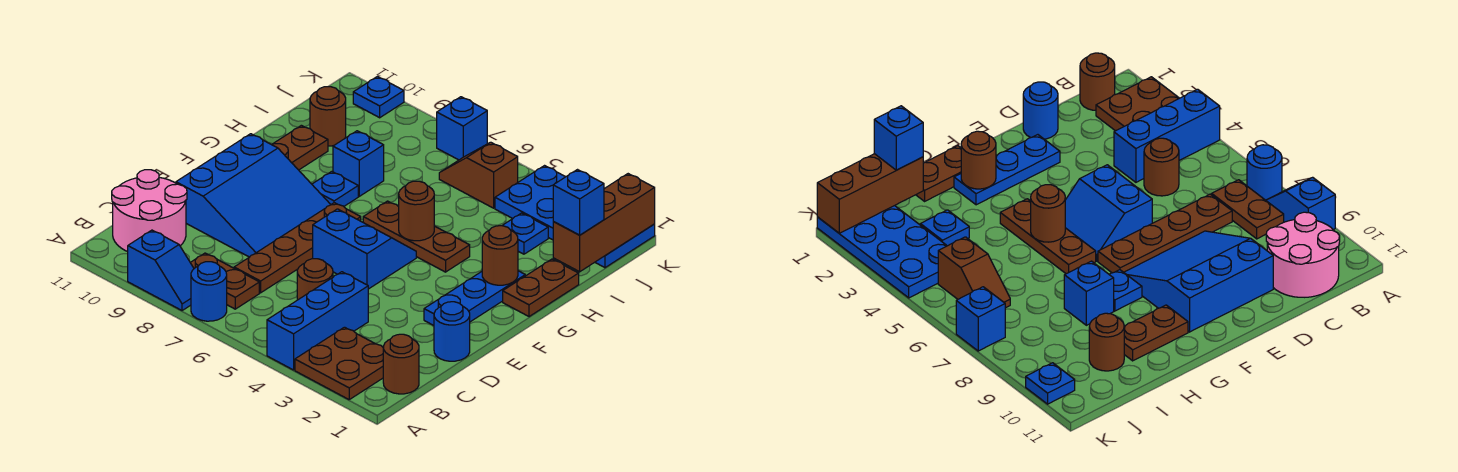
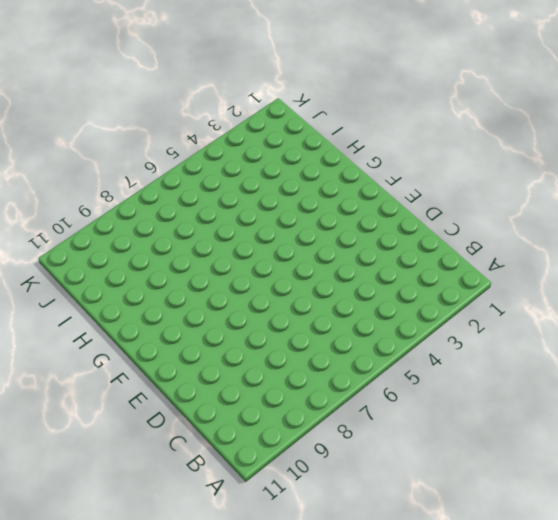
none -> brown 2x2 plate [295,327,383,399]
none -> blue 1x3 brick [267,272,368,370]
none -> blue 1x1 round brick [191,262,227,321]

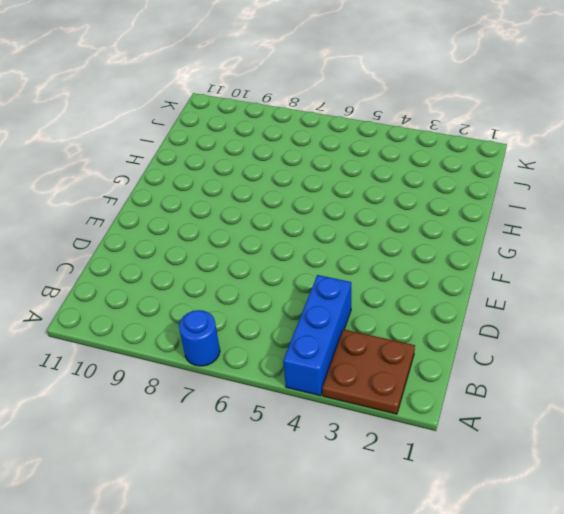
none -> blue 1x2 slope [128,230,194,311]
none -> brown 1x1 round brick [383,334,419,394]
none -> brown 1x2 plate [190,253,259,309]

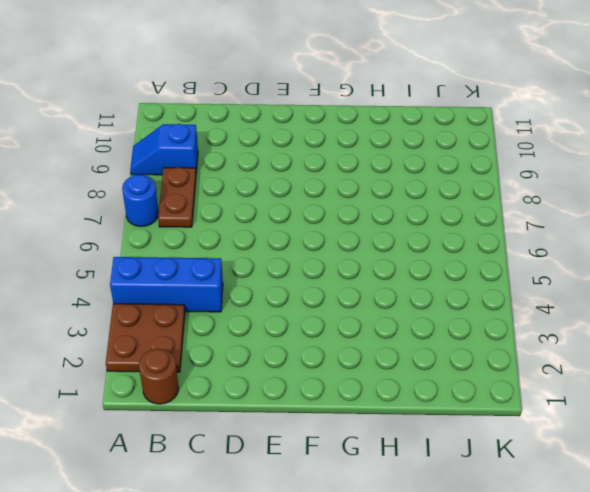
blue 1x2 slope [130,124,198,175] -> blue 1x2 slope turned to [128,230,194,311]
none -> pink 2x2 round brick [112,170,187,252]
none -> brown 1x1 round brick [297,259,333,300]
none -> brown 1x4 plate [234,203,361,293]

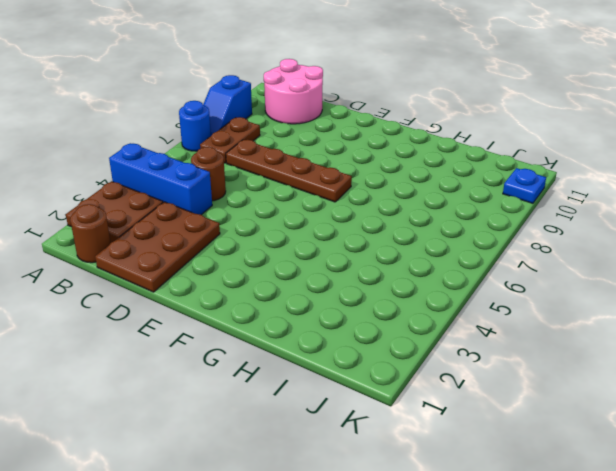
brown 2x3 plate [95,202,220,292] -> blue 1x1 round brick [434,302,470,361]
none -> blue 3x3 slope [176,134,331,257]
none -> blue 1x3 plate [424,271,525,325]
none -> blue 2x2 slope [313,209,416,289]

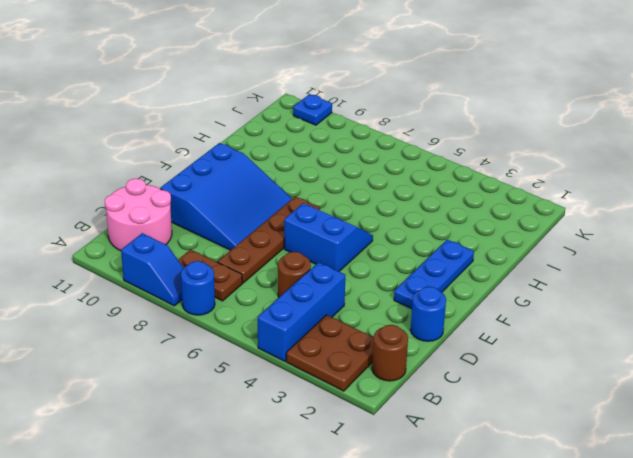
none -> brown 1x2 plate [503,259,579,317]
none -> brown 1x3 plate [363,201,470,272]
none -> blue 1x1 plate [312,172,358,206]

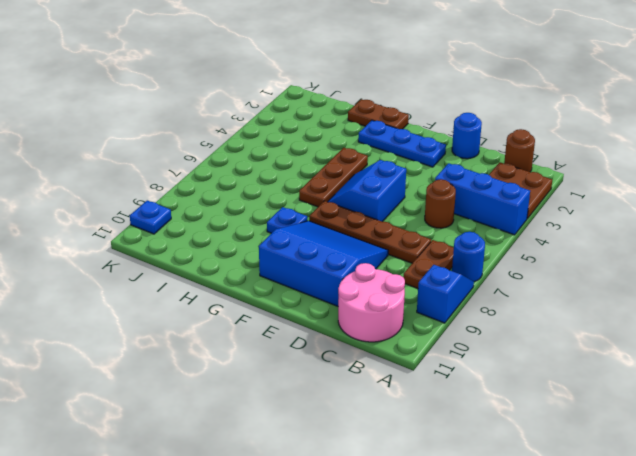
none -> brown 1x2 plate [272,125,328,170]
none -> blue 1x1 brick [333,131,384,196]
none -> blue 1x1 plate [502,213,548,254]

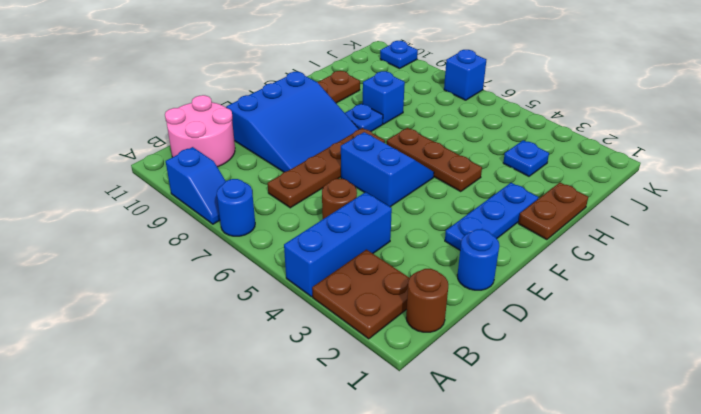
none -> brown 1x2 plate [190,253,259,309]
none -> brown 1x1 round brick [310,87,346,146]
none -> blue 2x4 plate [495,166,655,268]

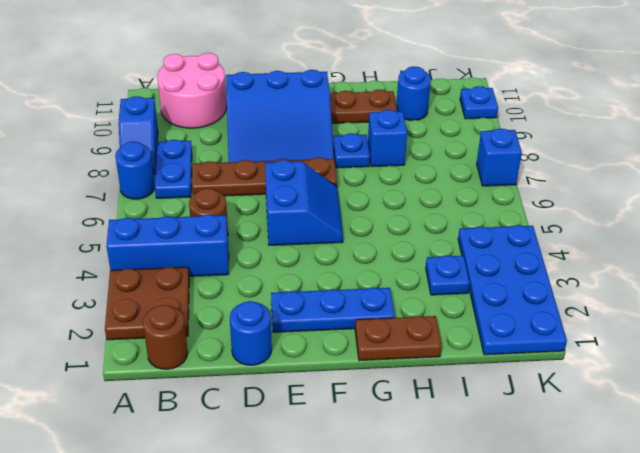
blue 1x2 plate [155,140,192,198] -> brown 1x2 plate [190,253,259,309]
blue 1x1 round brick [396,66,431,121] -> brown 1x1 round brick [310,87,346,146]
none -> brown 1x3 plate [363,201,470,272]
none -> brown 1x2 slope [439,142,518,208]
none -> brown 1x1 round brick [482,226,518,285]

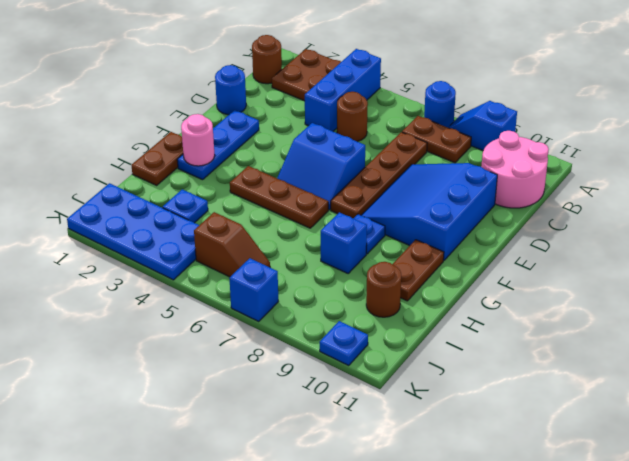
pink 1x1 round brick [181,114,215,166] -> brown 1x1 round brick [482,226,518,285]
none -> brown 1x1 round brick [399,181,434,241]
none -> brown 1x3 brick [553,174,655,272]
none -> blue 1x1 brick [553,170,604,235]

